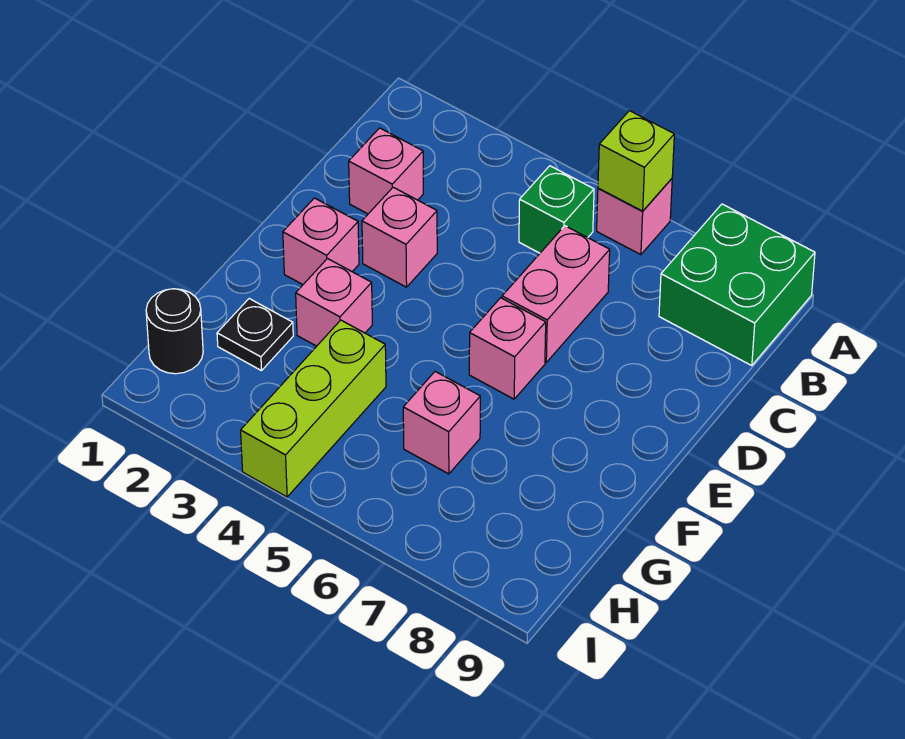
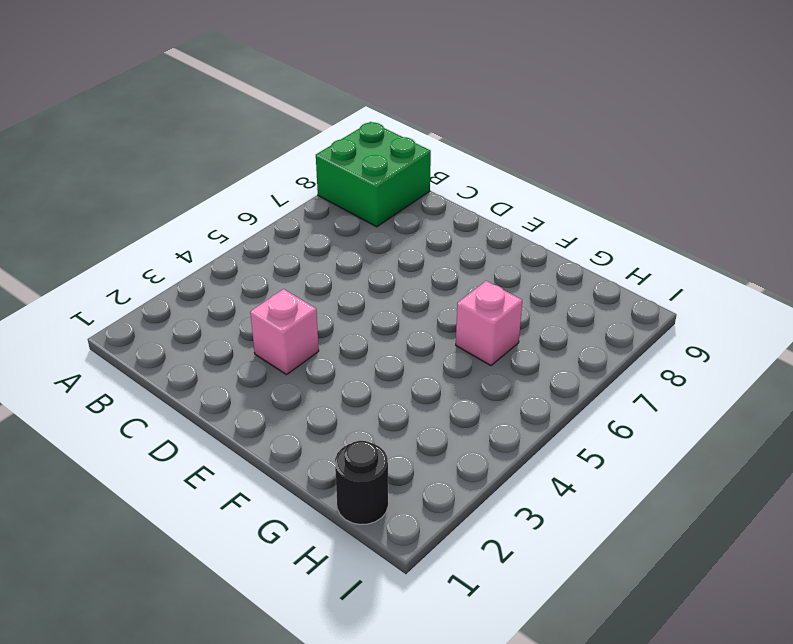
none -> pink 1x1 brick [597,179,672,255]
none -> green 1x1 brick [519,166,594,253]
none -> pink 1x1 brick [349,128,423,214]

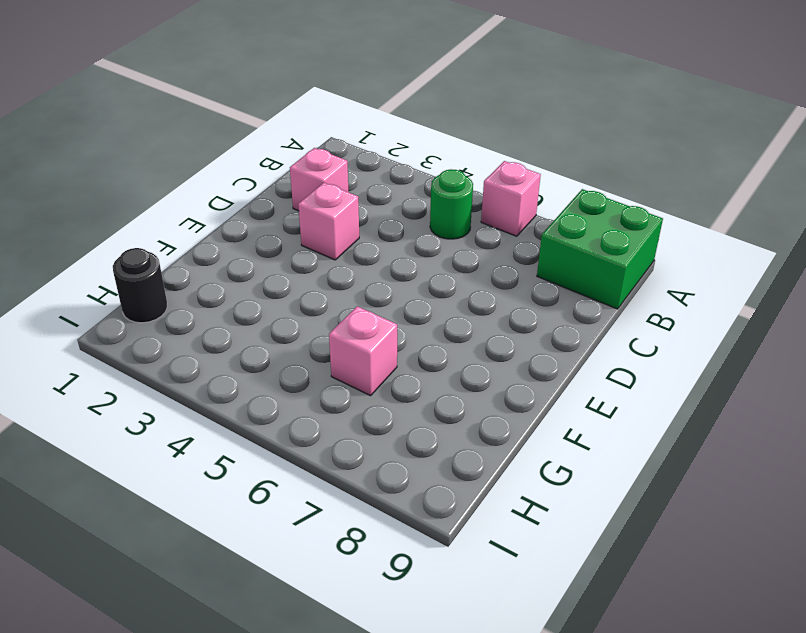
green 1x1 round brick [430,169,473,239] -> green 1x1 brick [519,166,594,253]
none -> pink 1x2 brick [502,226,610,362]
none -> pink 1x1 brick [283,198,359,285]
none -> pink 1x1 brick [469,298,546,399]

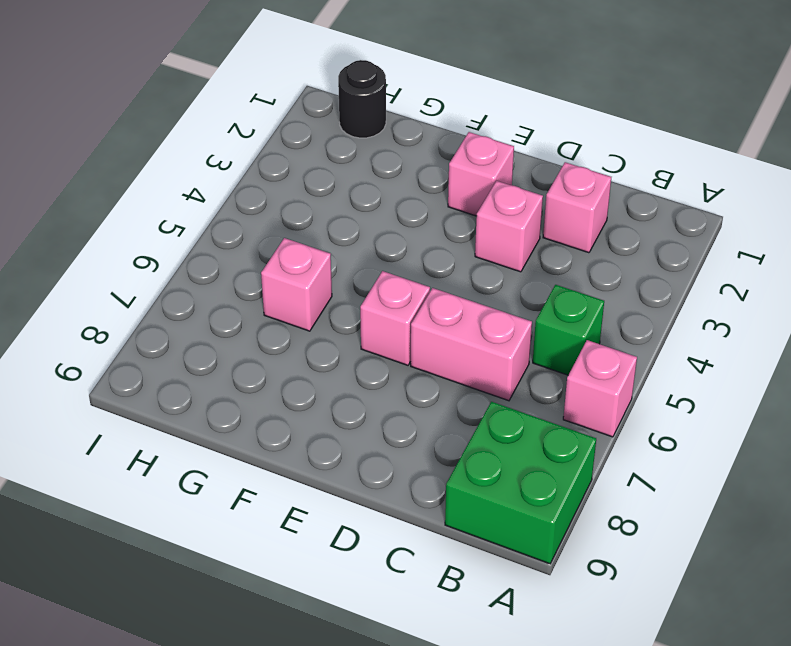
none -> pink 1x1 brick [296,259,372,346]
none -> black 1x1 plate [217,299,293,371]
none -> lime 1x3 brick [241,320,386,497]

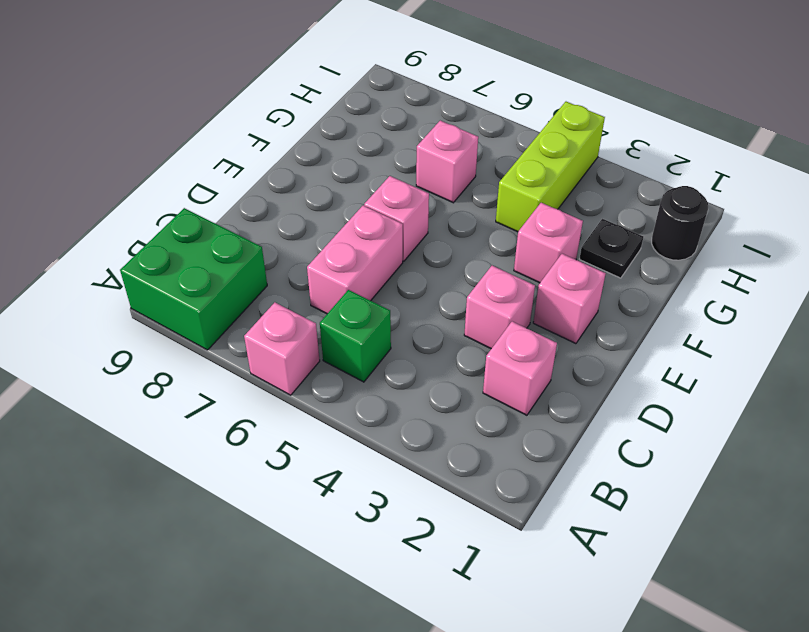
none -> lime 1x1 brick [598,111,674,211]

